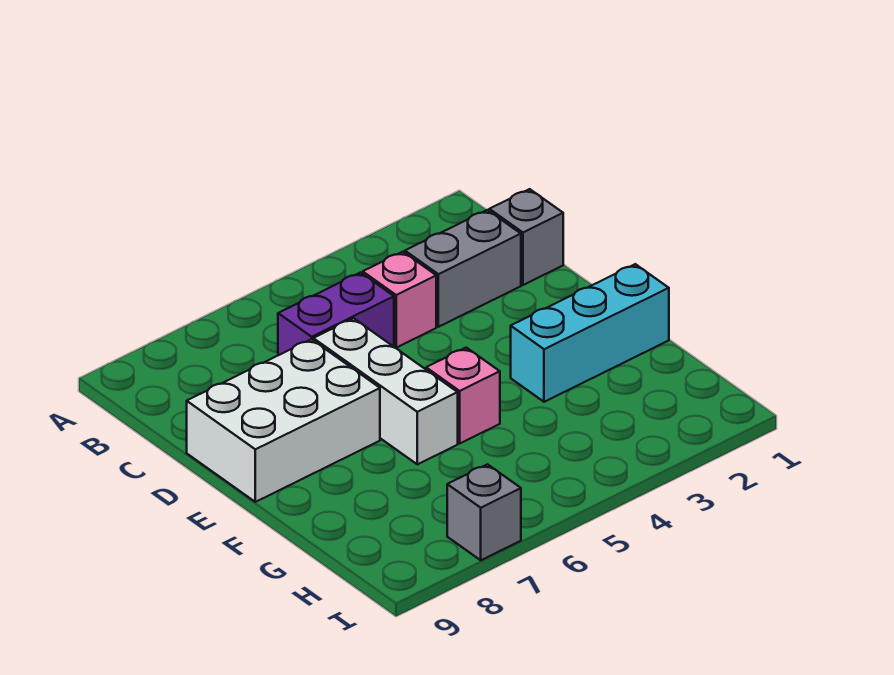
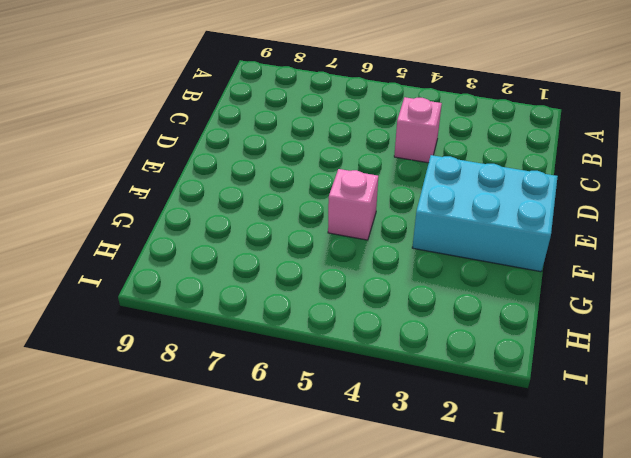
cyan 2x3 brick [412,155,558,272] -> cyan 1x3 brick [511,264,669,402]
none -> grey 1x1 brick [489,189,563,285]
none -> grey 1x2 brick [405,210,521,327]

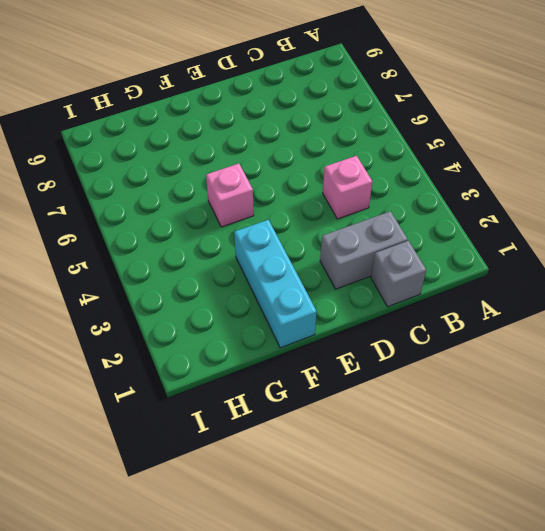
grey 1x2 brick [320,211,408,289] -> grey 1x2 brick turned to [405,210,521,327]
none -> purple 1x2 brick [278,273,394,355]
none -> white 1x3 brick [313,318,458,464]

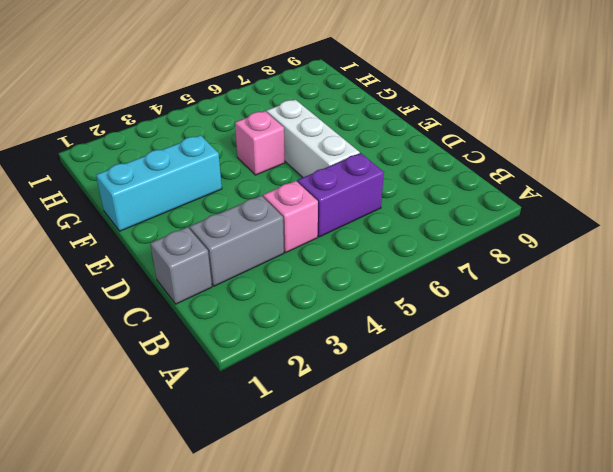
none -> white 2x3 brick [187,339,380,502]
none -> grey 1x1 brick [447,464,521,560]

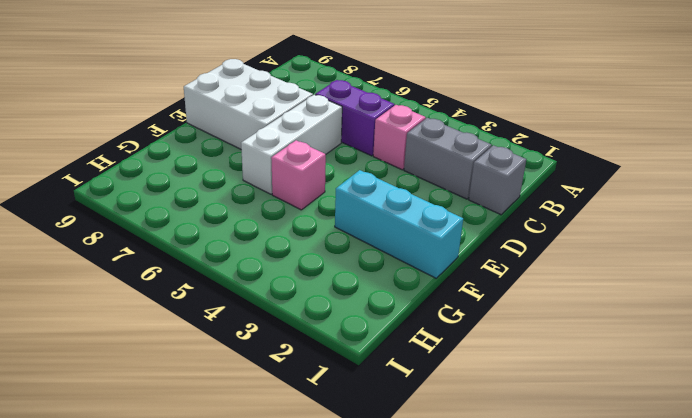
none -> grey 1x1 brick [447,464,521,560]

